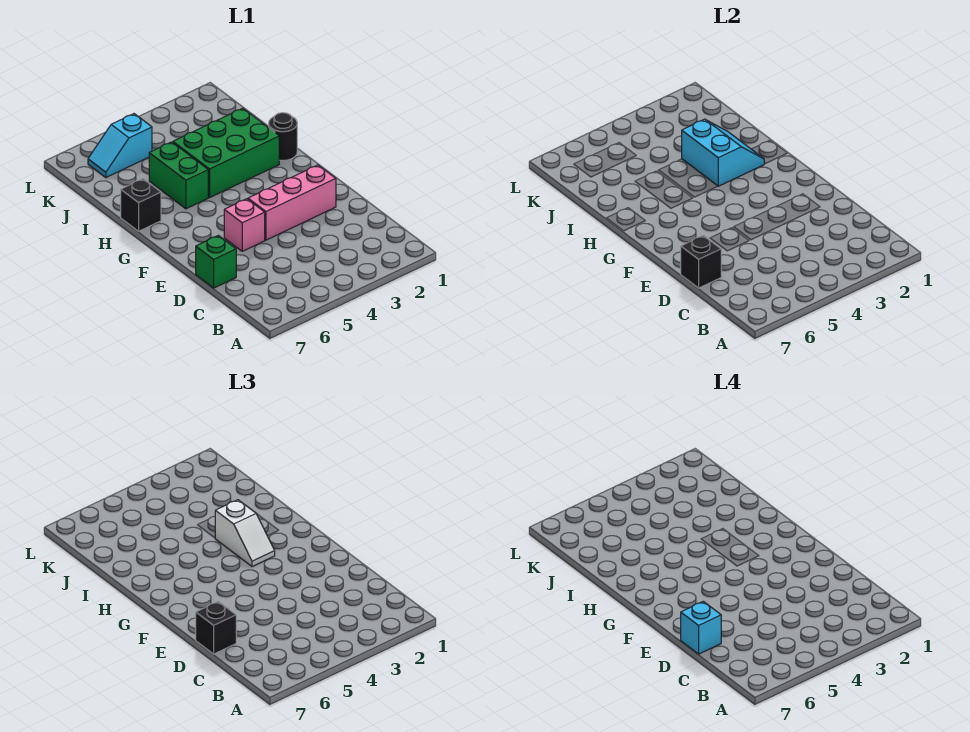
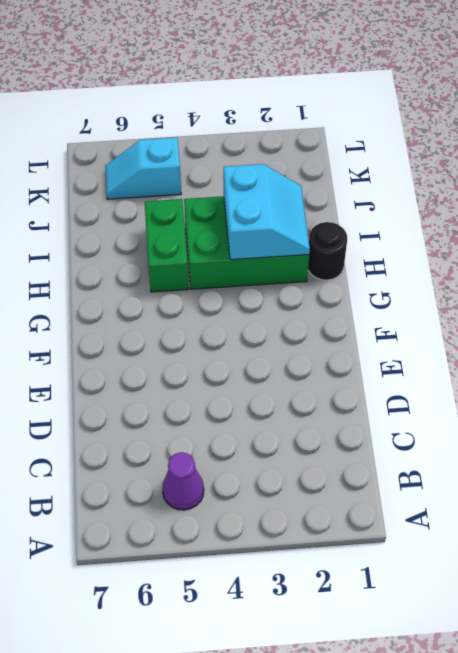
purple 1x1 cone [162,452,204,510] -> none
none -> green 1x1 brick [196,235,236,288]
none -> pink 1x3 brick [248,165,336,240]
none -> pink 1x1 brick [224,199,265,251]

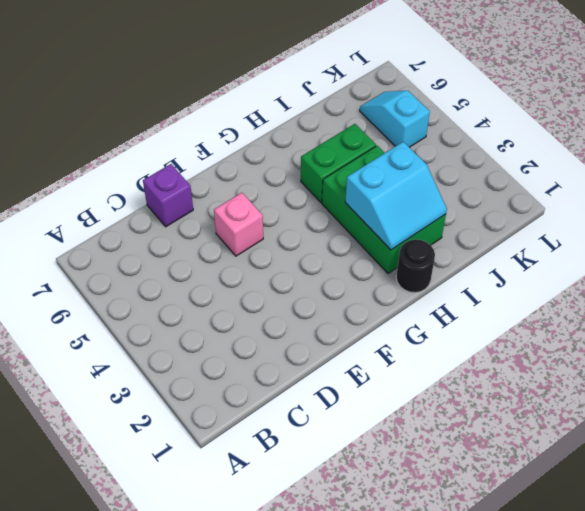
purple 1x1 brick [143,164,193,227] -> green 1x1 brick [196,235,236,288]
none -> pink 1x3 brick [248,165,336,240]
none -> black 1x1 brick [121,179,161,231]
none -> black 1x1 brick [681,235,721,288]

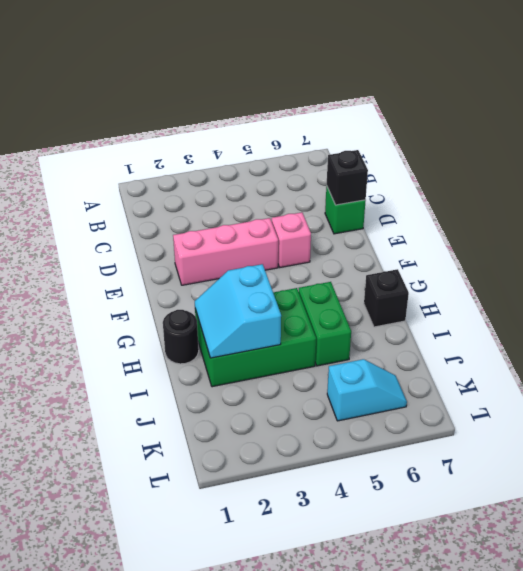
none -> black 1x1 brick [196,601,236,654]
none -> white 1x2 slope [215,500,275,566]
none -> cyan 1x1 brick [681,601,721,654]

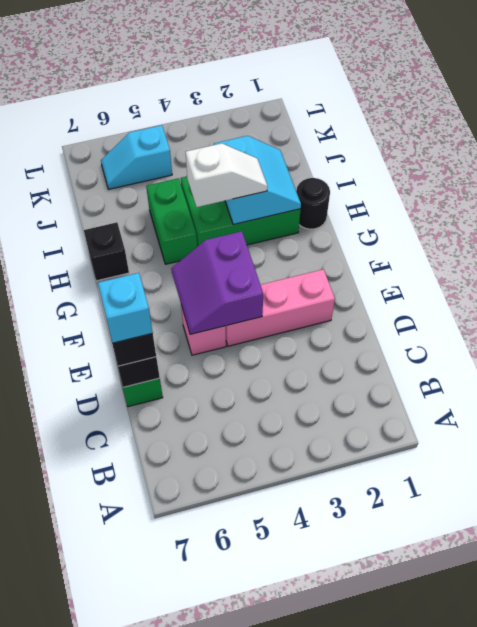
purple 2x2 slope [171,231,263,334] -> none
white 1x2 slope [186,143,268,207] -> white 1x2 slope turned to [215,500,275,566]

